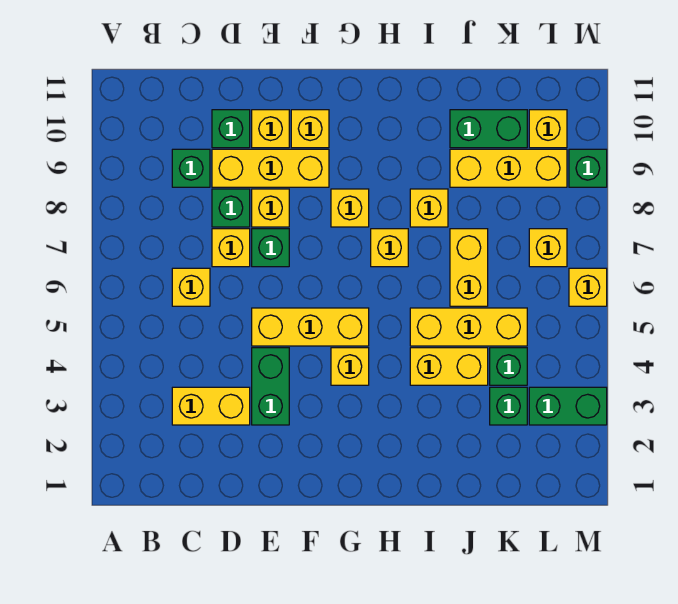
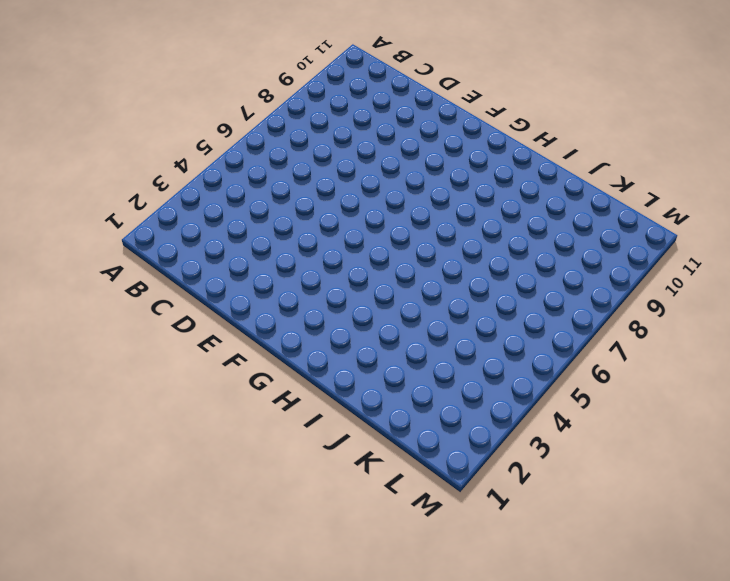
none -> yellow 1x2 brick [172,387,250,425]
none -> yellow 1x1 brick [172,268,210,306]
none -> green 1x1 brick [172,149,210,187]

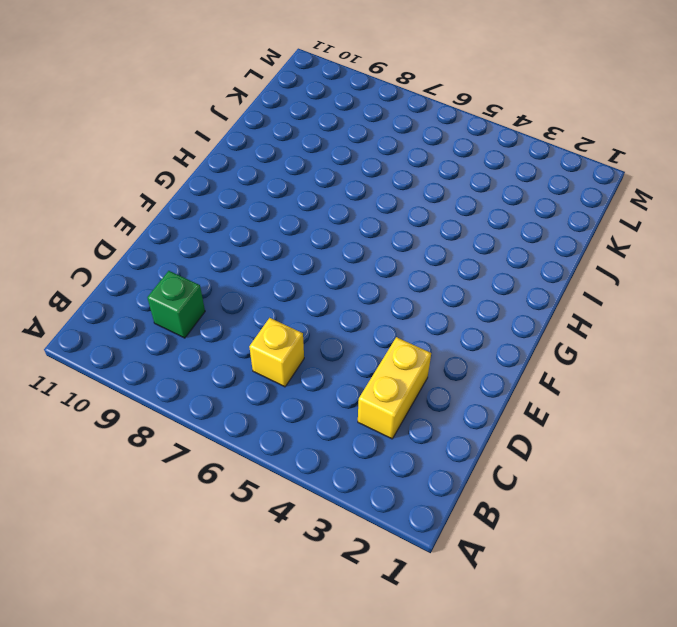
none -> yellow 1x1 brick [212,229,250,267]
none -> green 1x1 brick [212,189,250,227]
none -> yellow 1x3 brick [212,149,329,187]

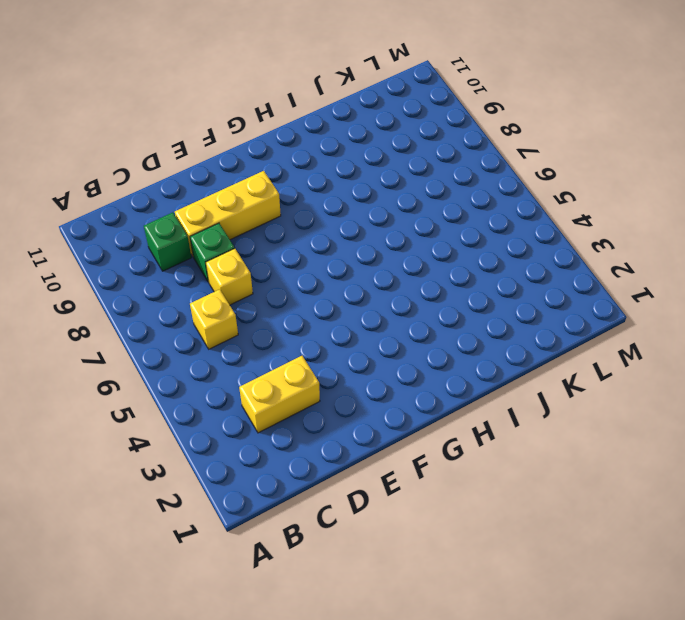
none -> green 1x1 brick [212,110,250,148]
none -> green 1x2 brick [252,348,289,425]
none -> yellow 1x3 brick [252,308,369,346]

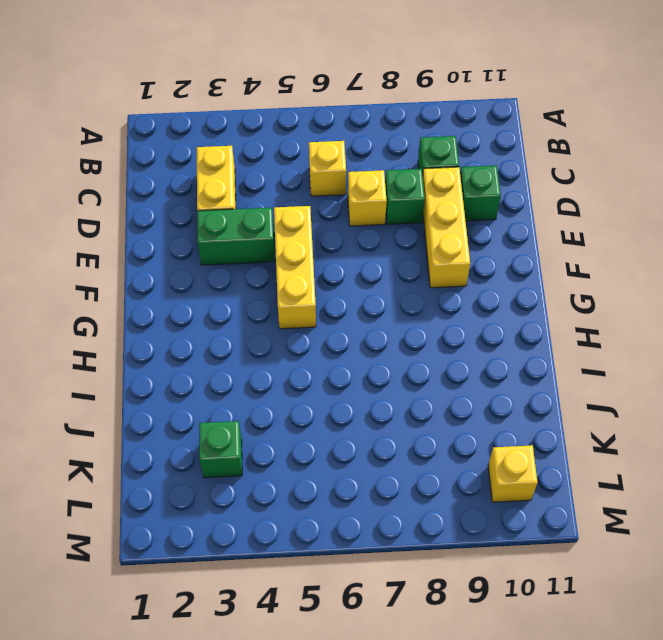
none -> green 1x1 brick [252,229,289,267]
none -> yellow 1x1 brick [252,189,289,227]
none -> yellow 1x1 brick [252,110,289,148]

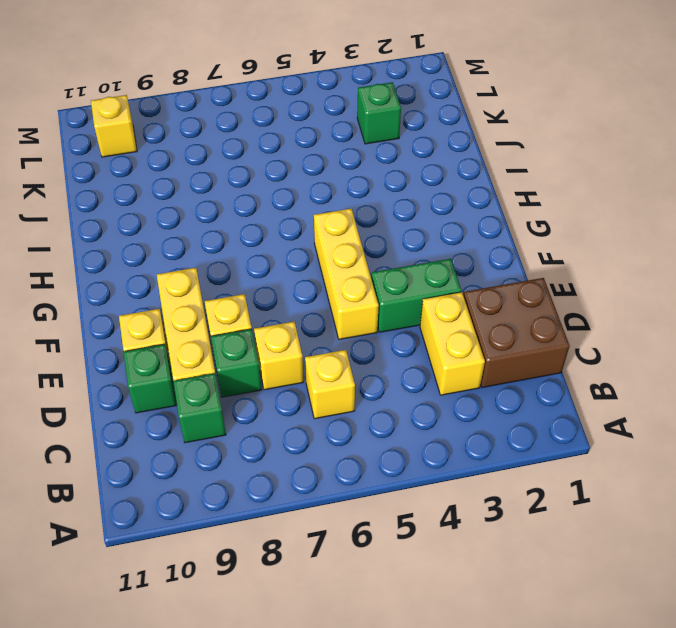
brown 2x2 brick [463,278,570,388] -> none
none -> green 1x1 brick [252,229,289,267]
none -> yellow 1x1 brick [291,110,329,148]
none -> yellow 1x1 brick [331,348,369,385]

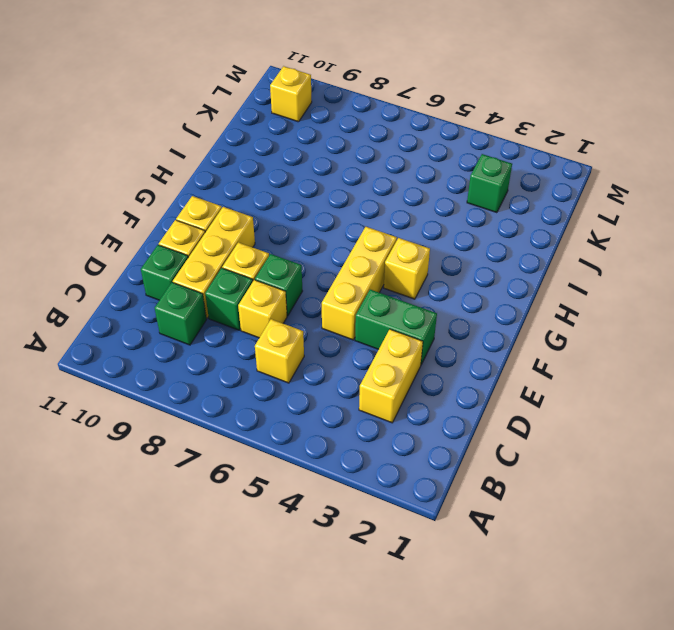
none -> yellow 1x1 brick [331,189,369,227]
none -> yellow 1x1 brick [371,229,408,267]
none -> yellow 1x2 brick [410,348,488,385]

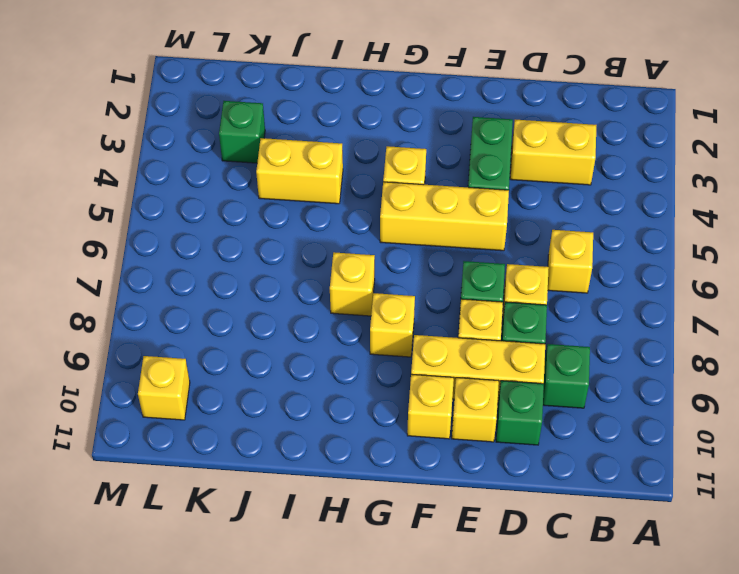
none -> yellow 1x3 brick [410,308,527,346]
none -> yellow 1x1 brick [410,189,448,227]
none -> yellow 1x2 brick [450,229,488,306]

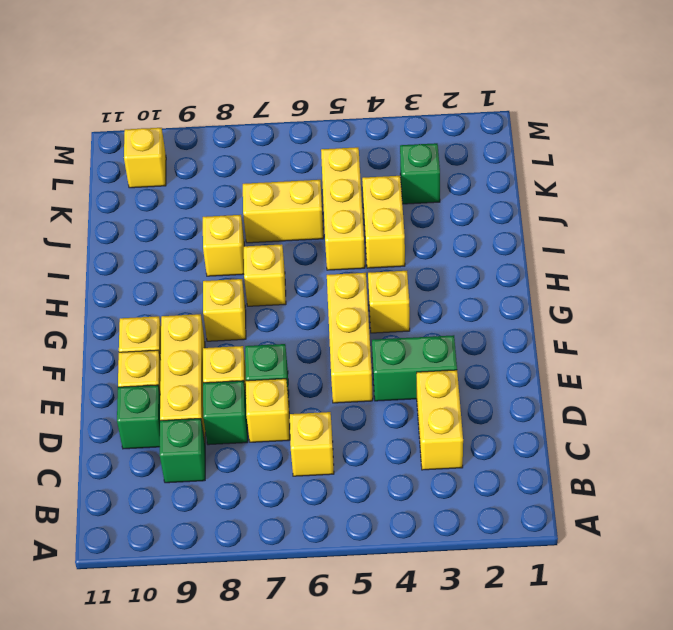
none -> yellow 1x3 brick [450,149,567,187]
none -> green 1x2 brick [450,110,527,148]
none -> green 1x1 brick [490,348,527,385]

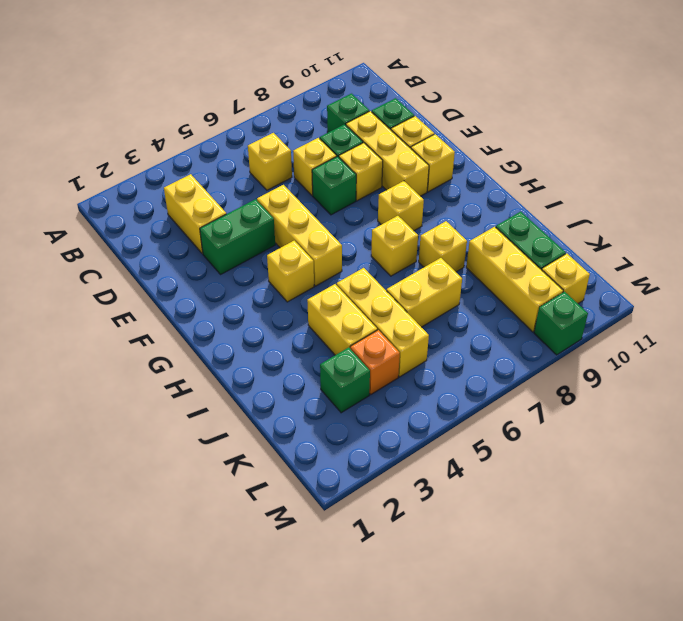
orange 1x1 brick [350,330,400,394] -> green 1x1 brick [490,348,527,385]
none -> green 1x2 brick [529,387,607,425]
none -> yellow 1x1 brick [529,229,567,267]
none -> yellow 1x1 brick [569,268,607,306]

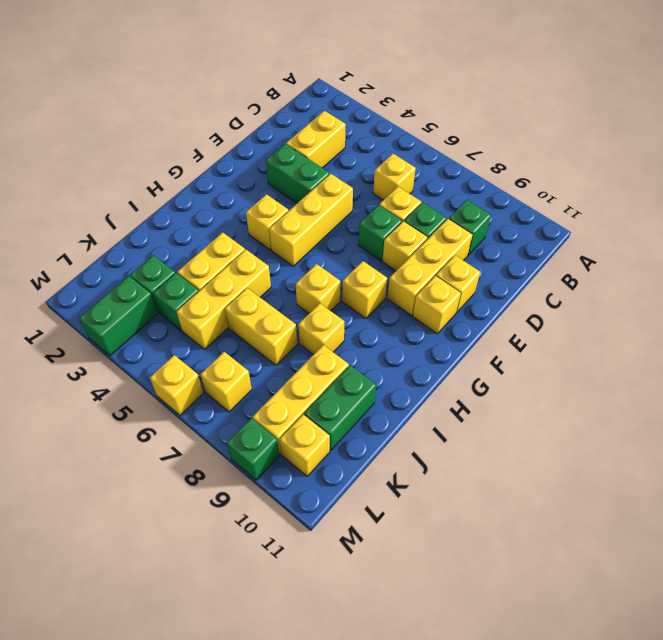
none -> green 1x1 brick [212,110,250,148]

